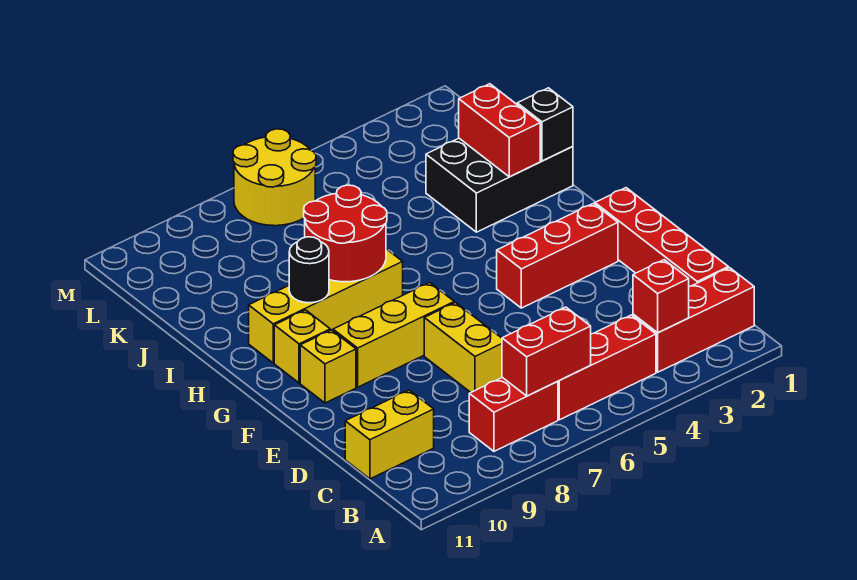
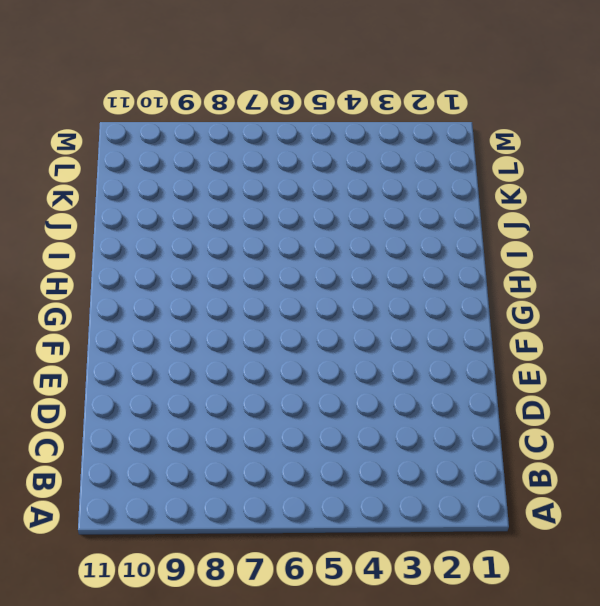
none -> red 1x3 brick [633,268,754,372]
none -> red 1x3 brick [558,315,656,420]
none -> red 1x2 brick [469,377,558,451]

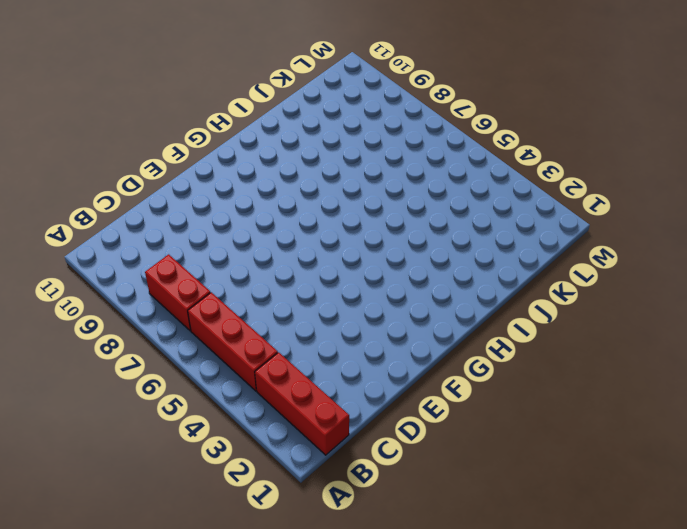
none -> red 1x4 brick [595,188,728,286]
none -> yellow 1x2 brick [345,390,434,479]
none -> yellow 1x2 brick [424,303,502,392]

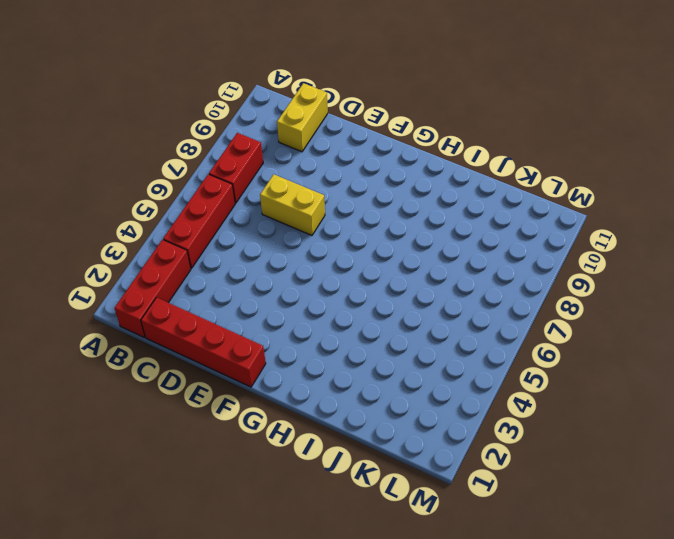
none -> red 1x3 brick [497,203,618,308]
none -> yellow 1x3 brick [333,283,454,387]
none -> yellow 1x1 brick [300,330,356,403]

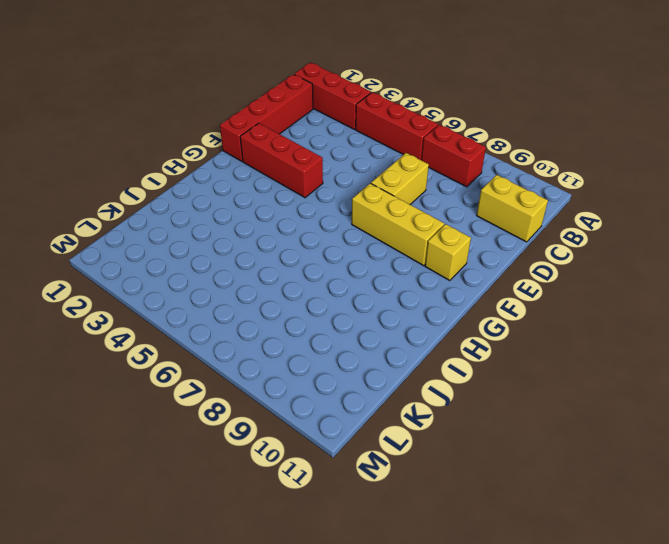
none -> yellow 1x1 brick [274,310,330,383]
none -> yellow 1x4 brick [249,249,403,363]
none -> black 2x3 brick [426,138,573,232]

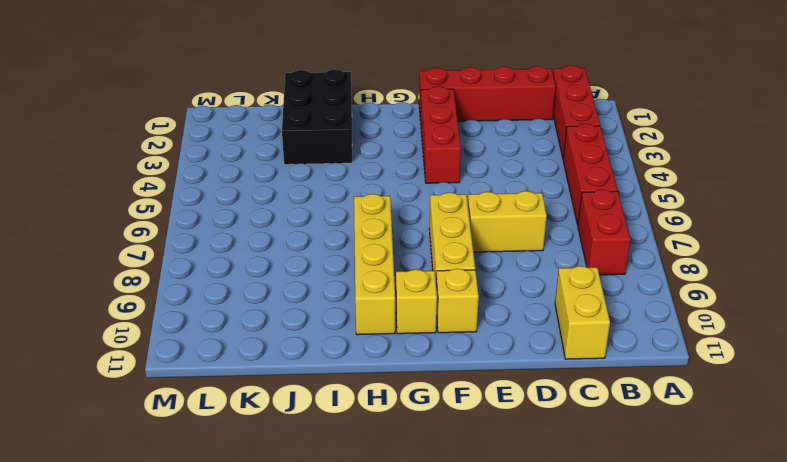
none -> yellow 2x2 round brick [233,129,316,226]
none -> red 1x1 brick [633,260,689,333]
none -> red 1x2 brick [502,307,591,396]

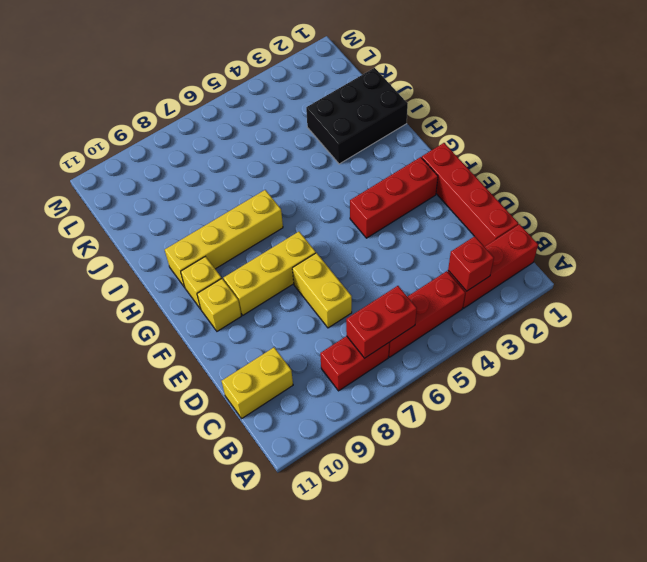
none -> yellow 2x2 round brick [233,129,316,226]
none -> red 2x2 round brick [304,185,387,282]
none -> black 1x1 round brick [289,237,329,303]

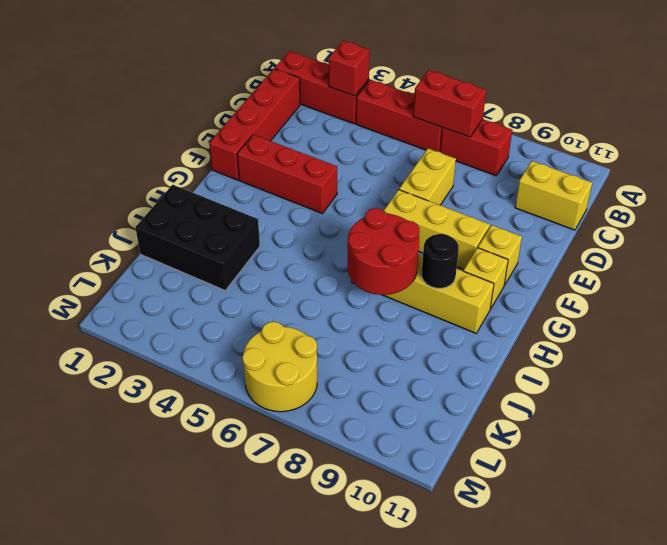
none -> black 1x1 brick [517,88,573,161]
none -> red 1x2 brick [459,84,540,177]

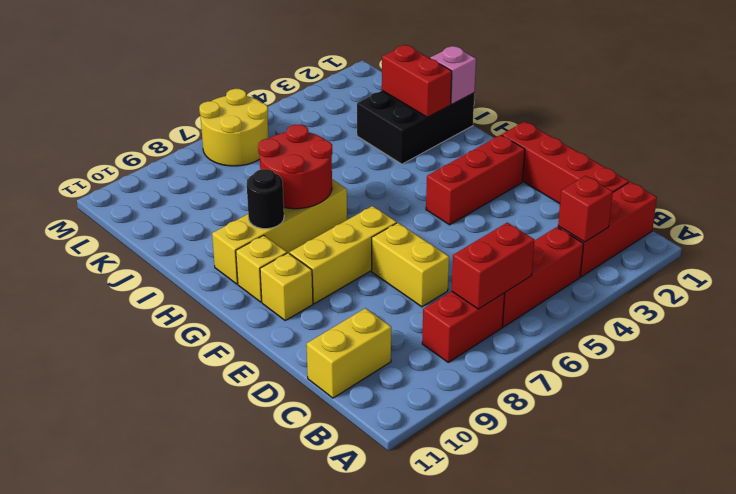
pink 1x1 brick [430,46,476,104] -> black 1x1 brick [517,88,573,161]

